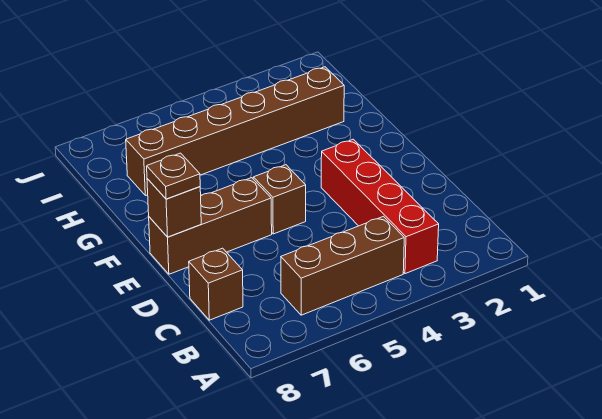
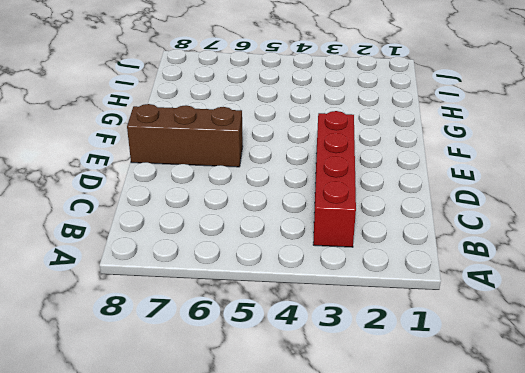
none -> brown 1x3 brick [281,216,404,315]
none -> brown 1x1 brick [189,248,243,320]

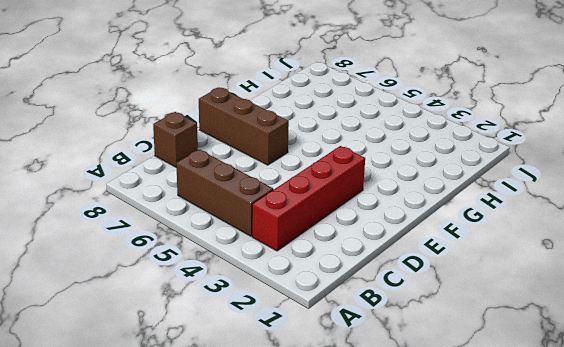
none -> brown 1x1 brick [253,165,306,234]
none -> brown 1x6 brick [126,67,344,196]

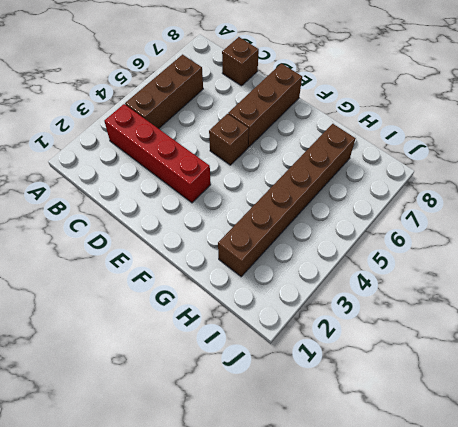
none -> brown 1x1 brick [147,179,201,237]
none -> brown 1x1 plate [147,153,200,199]

